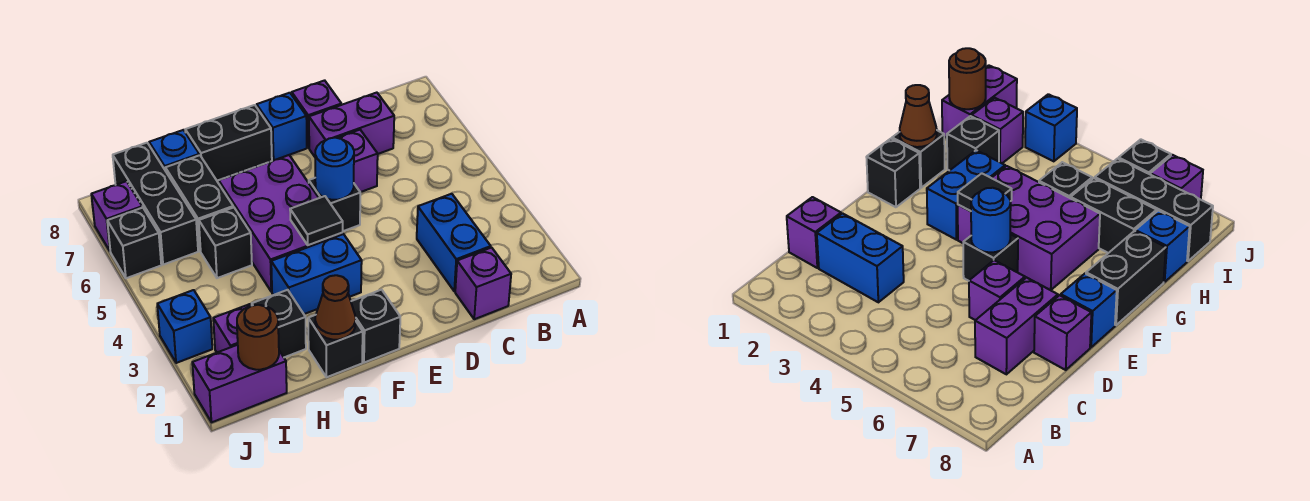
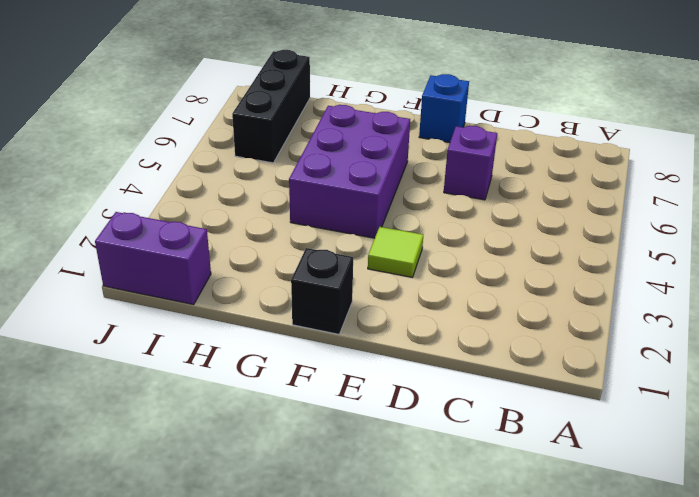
lime 1x1 tile [368,227,423,277] -> none
none -> purple 1x1 brick [455,248,511,319]
none -> blue 1x2 brick [417,194,491,291]
none -> purple 1x2 brick [309,93,394,157]

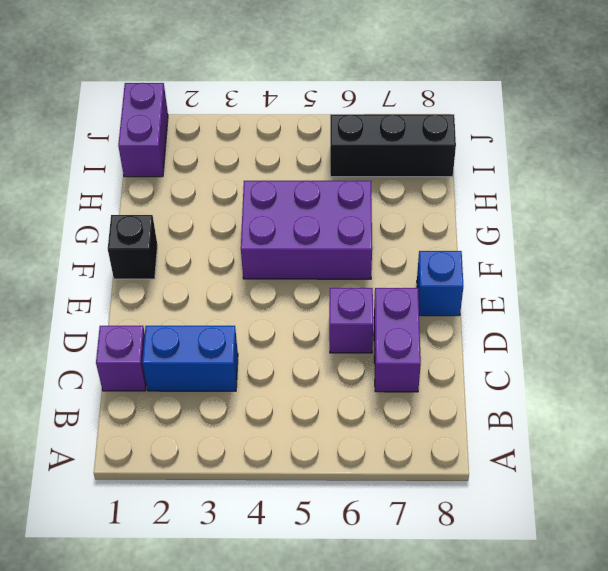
none -> purple 1x1 brick [292,80,341,148]
none -> black 1x1 brick [309,178,360,231]
none -> blue 1x2 brick [271,234,362,314]

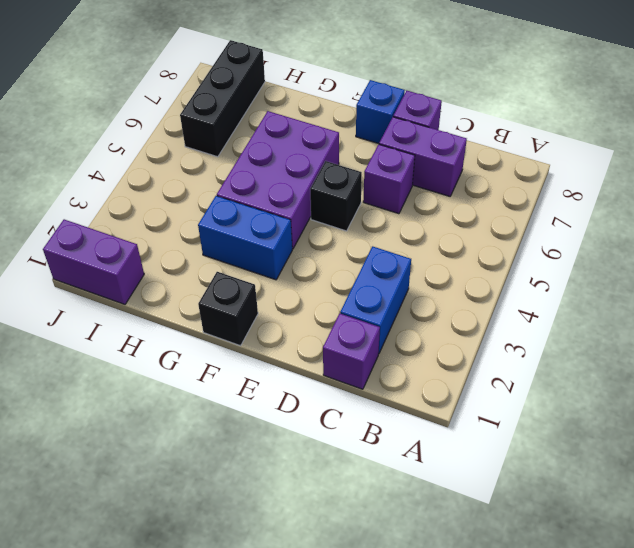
none -> black 1x2 brick [185,105,272,181]
none -> black 1x1 brick [308,315,363,377]
none -> black 1x1 brick [252,290,306,357]

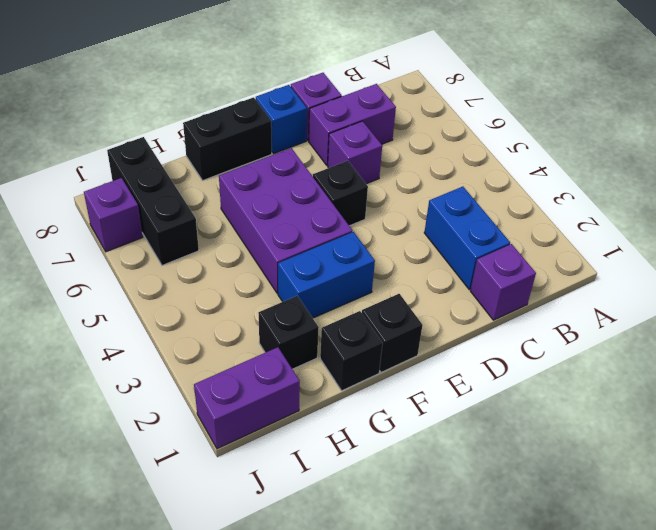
none -> black 1x1 brick [199,207,252,278]
none -> black 1x2 brick [165,155,233,251]
none -> blue 1x1 brick [149,130,199,171]

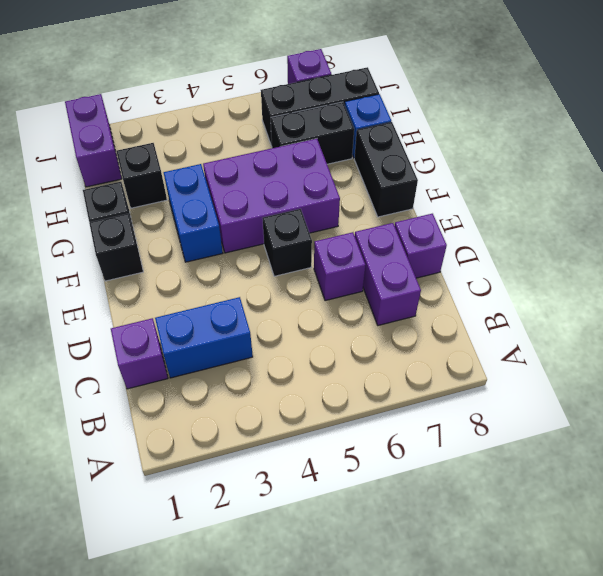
none -> blue 1x1 brick [257,93,307,160]
none -> black 1x1 brick [199,207,252,278]
none -> purple 1x1 brick [213,304,251,352]

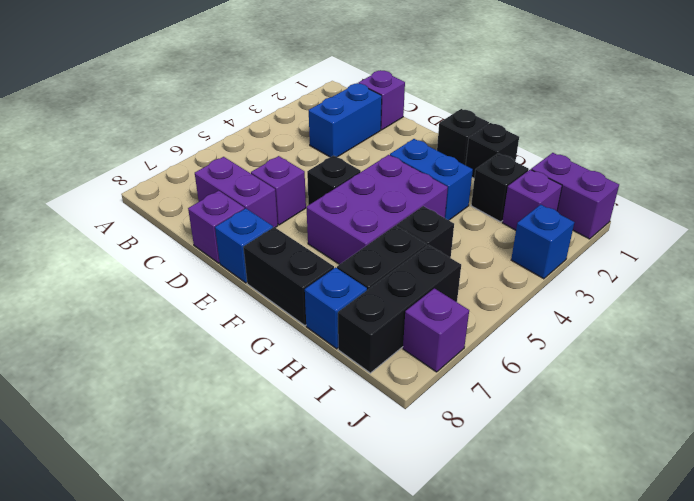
none -> black 1x1 brick [107,208,161,278]
none -> blue 1x1 round brick [315,138,354,200]
none -> black 1x1 tile [290,196,343,245]

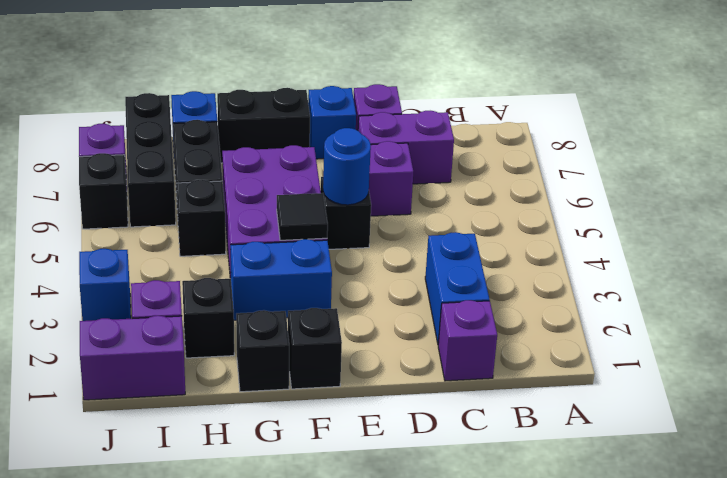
none -> brown 1x1 cone [315,275,356,340]
none -> brown 1x1 round brick [237,305,279,370]

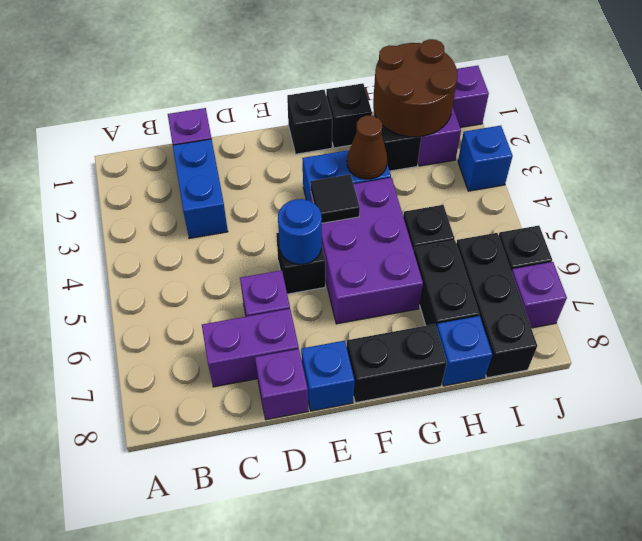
brown 1x1 cone [347,115,387,179] -> brown 1x1 cone moved to [315,275,356,340]
brown 2x2 round brick [373,39,458,137] -> brown 1x1 round brick [237,305,279,370]

